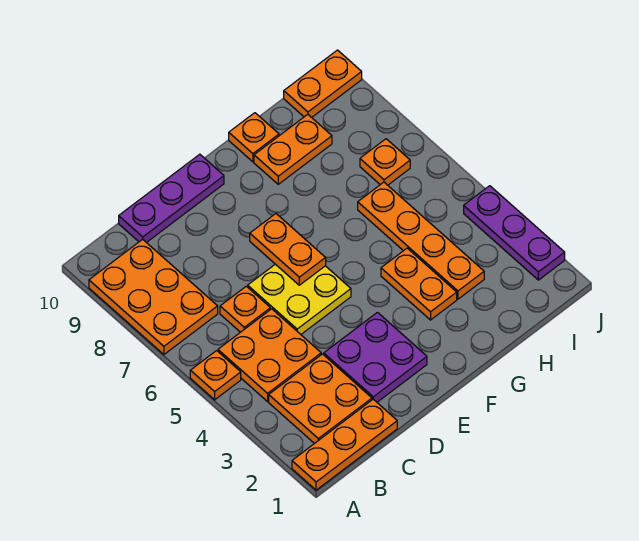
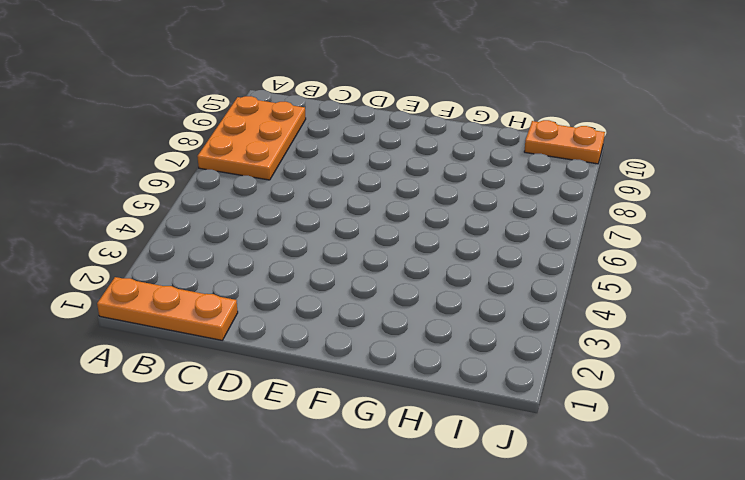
none -> orange 1x1 plate [190,351,241,400]
none -> orange 2x2 plate [269,354,372,444]
none -> orange 2x2 plate [218,309,321,401]

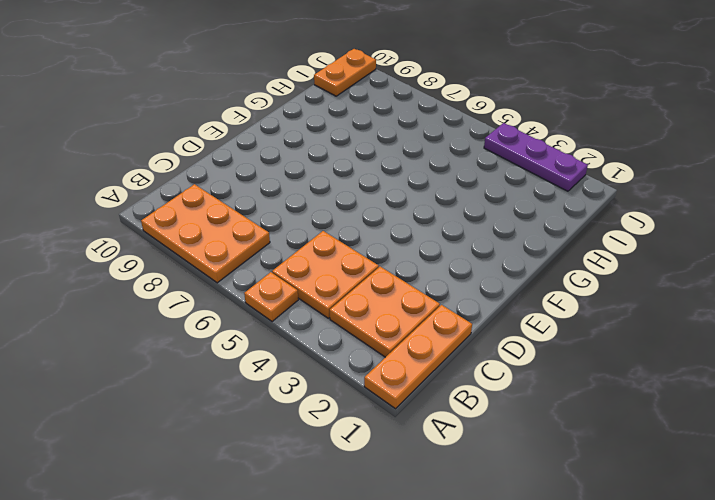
none -> orange 1x1 plate [220,286,270,332]
none -> purple 1x3 plate [119,154,224,243]
none -> purple 2x2 plate [324,313,427,402]

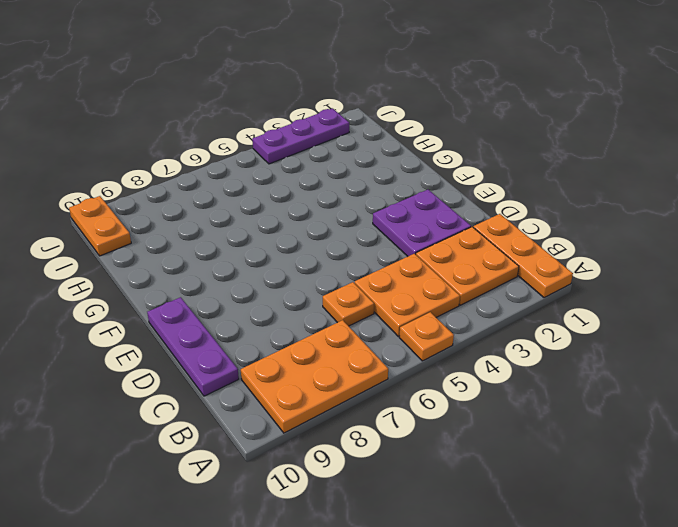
none -> yellow 2x2 plate [248,264,351,334]
none -> orange 1x2 plate [381,248,457,320]
none -> orange 1x2 plate [254,114,332,184]

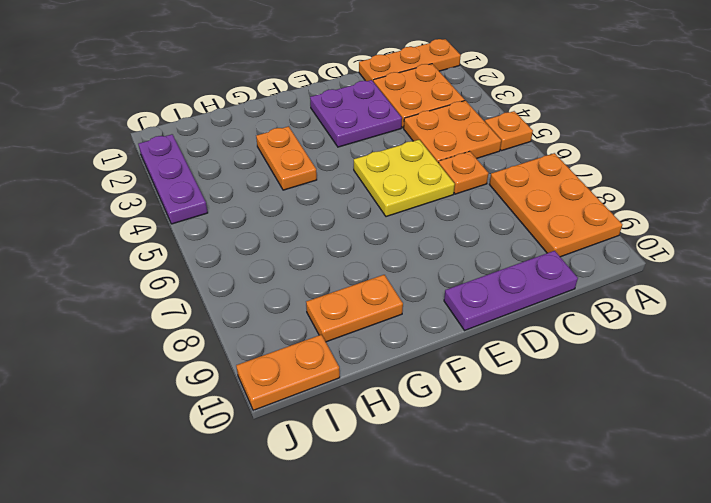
none -> orange 1x1 plate [229,113,279,162]
none -> orange 1x4 plate [358,182,484,299]
none -> orange 1x1 plate [360,139,410,185]

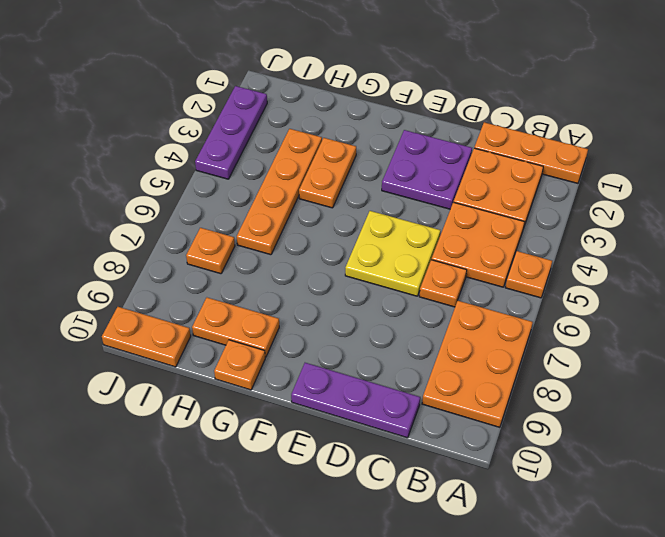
none -> orange 1x2 plate [250,214,326,285]

